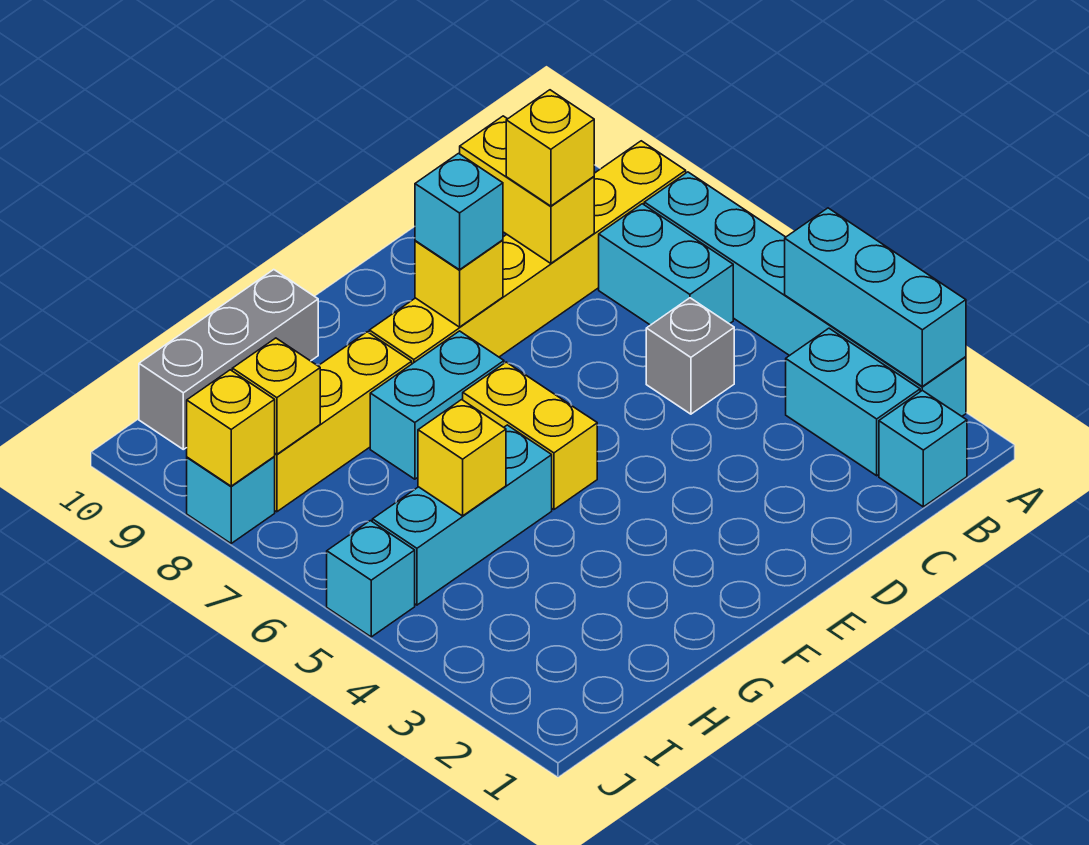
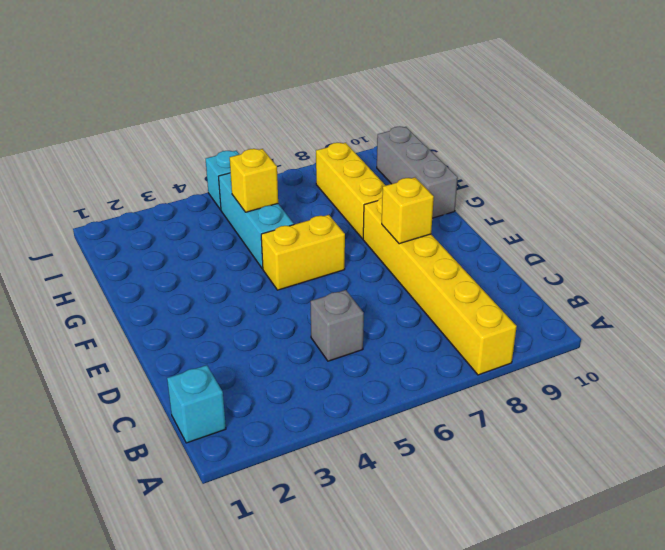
none -> cyan 1x6 brick [644,172,966,416]
none -> cyan 1x2 brick [786,328,920,476]
none -> cyan 1x2 brick [599,204,733,325]

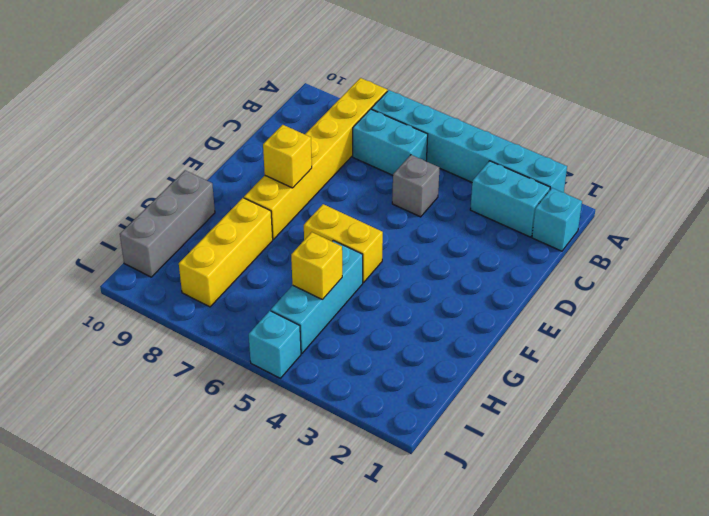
none -> cyan 1x2 brick [370,331,504,479]
none -> cyan 1x1 brick [187,457,275,543]
none -> cyan 1x3 brick [785,208,966,386]

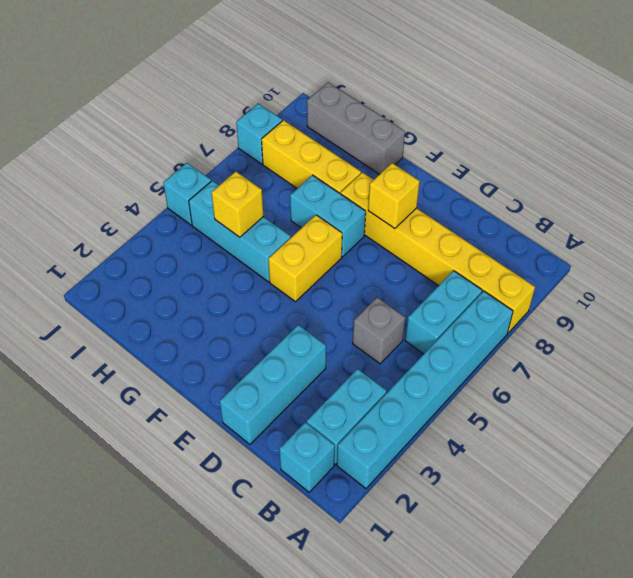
cyan 1x3 brick [220,325,326,444] -> cyan 1x3 brick moved to [785,208,966,386]
none -> yellow 1x2 brick [460,116,594,263]
none -> yellow 1x1 brick [232,338,320,454]
none -> yellow 1x1 brick [187,370,275,486]

